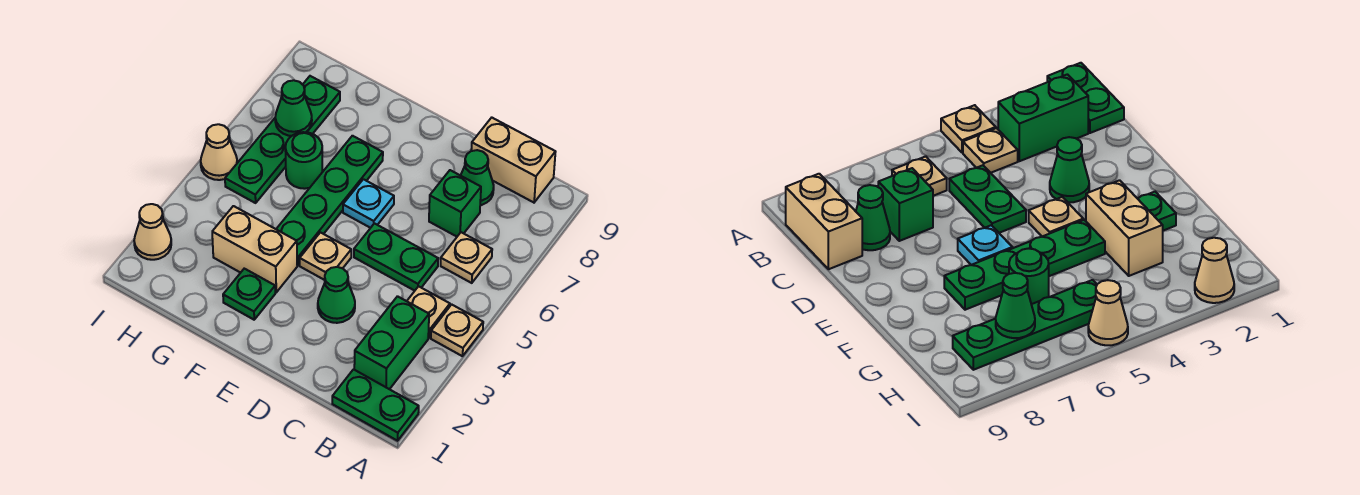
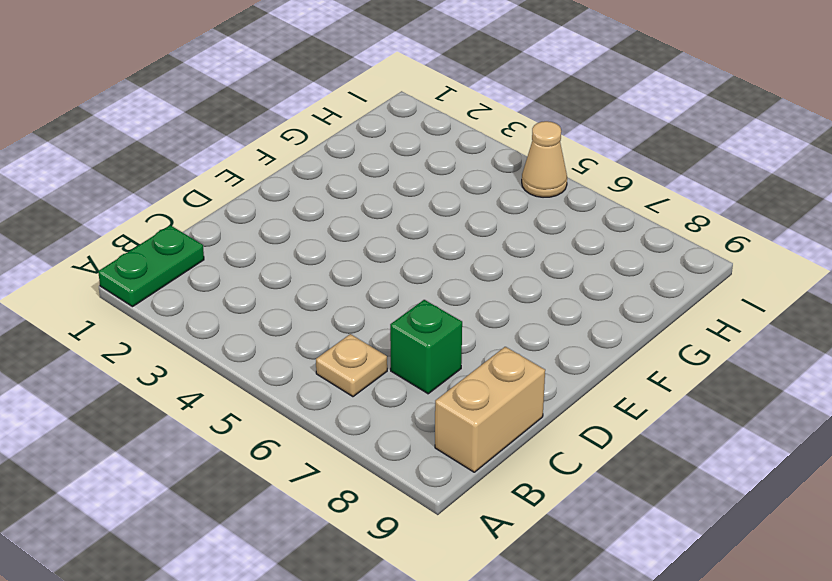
none -> tan 1x1 plate [431,305,483,356]
none -> green 1x2 brick [354,296,429,389]
none -> tan 1x1 plate [407,286,450,338]

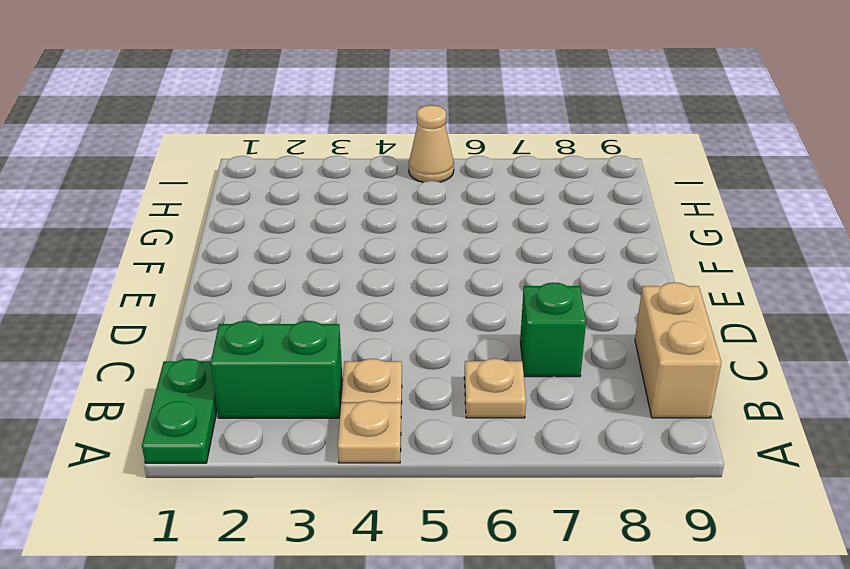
none -> green 1x2 plate [354,223,438,291]
none -> green 1x1 cone [461,150,494,205]
none -> green 1x1 cone [318,267,355,323]

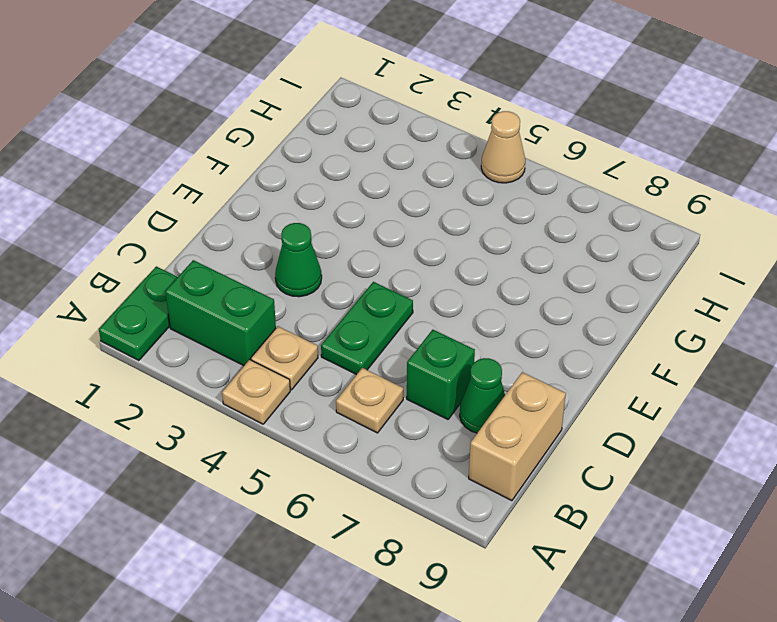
none -> tan 1x1 plate [300,233,351,280]
none -> cyan 1x1 plate [343,179,394,228]
none -> green 1x1 plate [223,269,275,320]

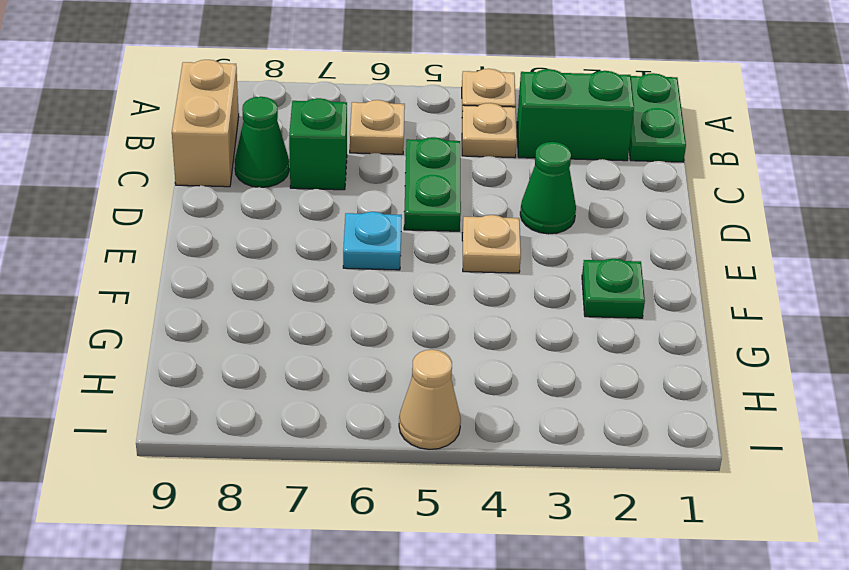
none -> tan 1x2 brick [212,206,297,292]
none -> green 1x4 plate [276,136,383,265]
none -> green 1x1 round brick [285,132,322,189]

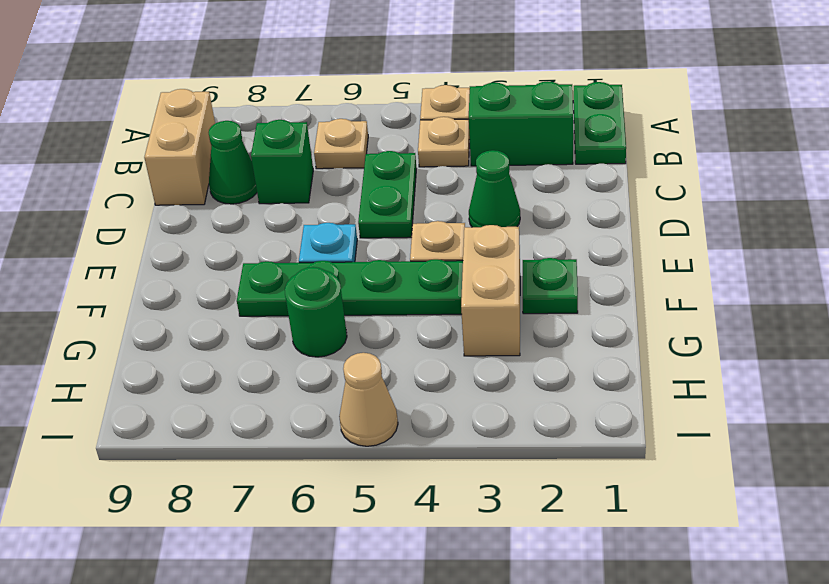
none -> green 1x4 plate [225,76,340,203]
none -> tan 1x1 cone [134,204,171,260]
none -> green 1x1 cone [275,80,312,136]

